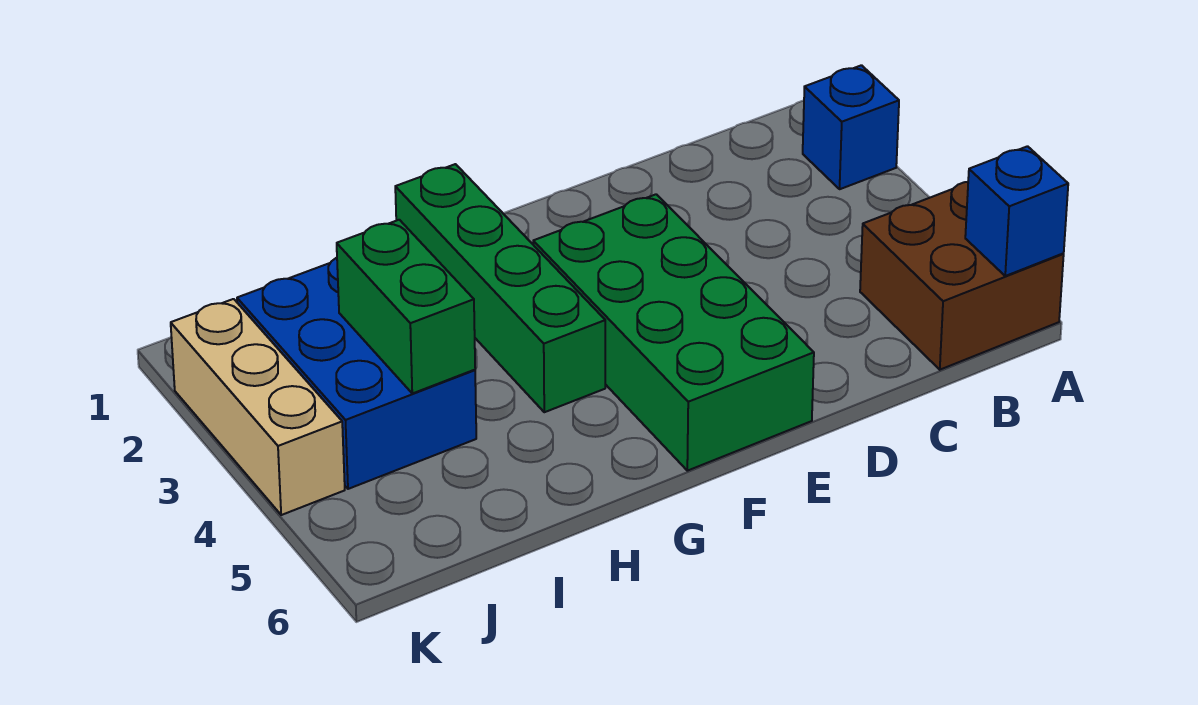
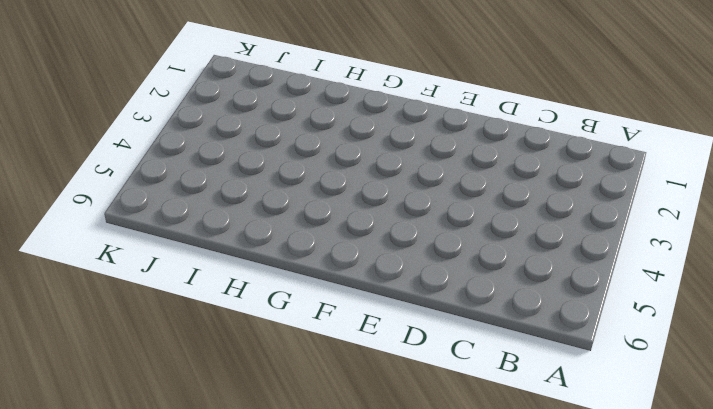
none -> blue 1x1 brick [803,65,899,189]
none -> brown 2x2 brick [860,182,1064,370]

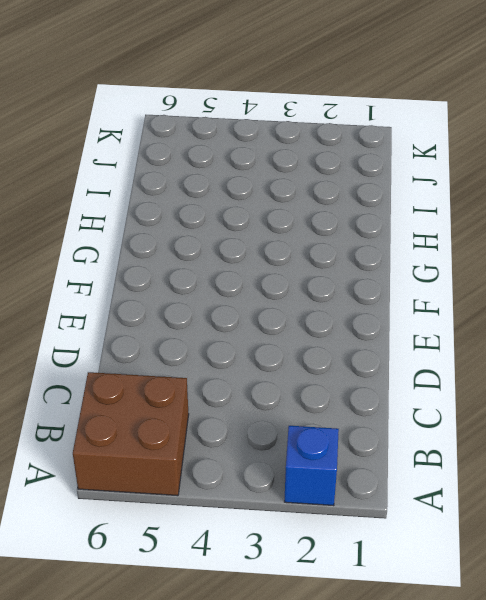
none -> green 2x4 brick [533,194,814,471]
none -> green 1x4 brick [395,164,605,412]

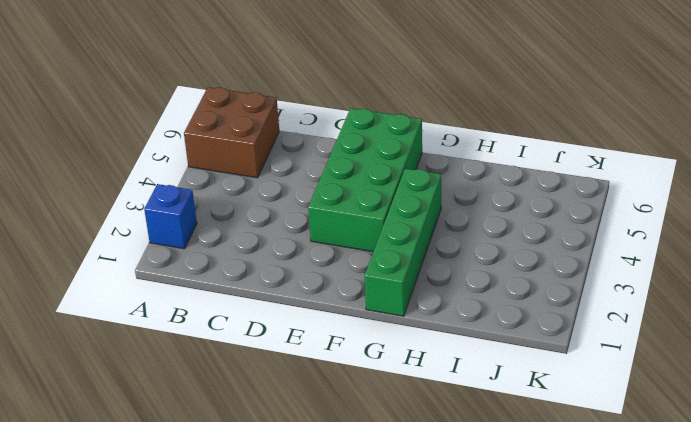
none -> blue 2x3 brick [237,258,476,489]
none -> tan 1x3 brick [171,299,345,515]

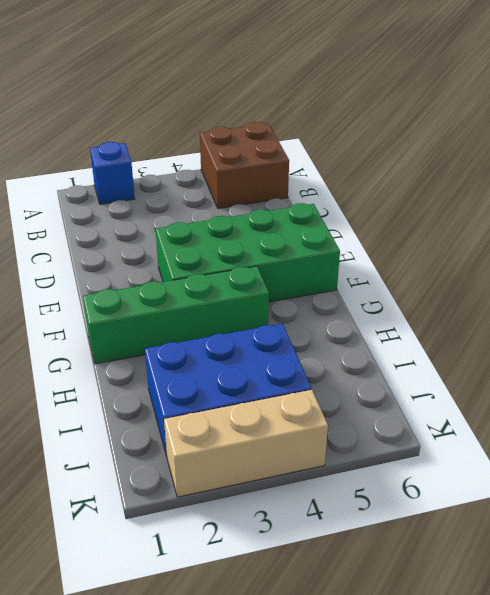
none -> blue 1x1 brick [965,146,1068,276]
none -> green 1x2 brick [337,220,475,393]

